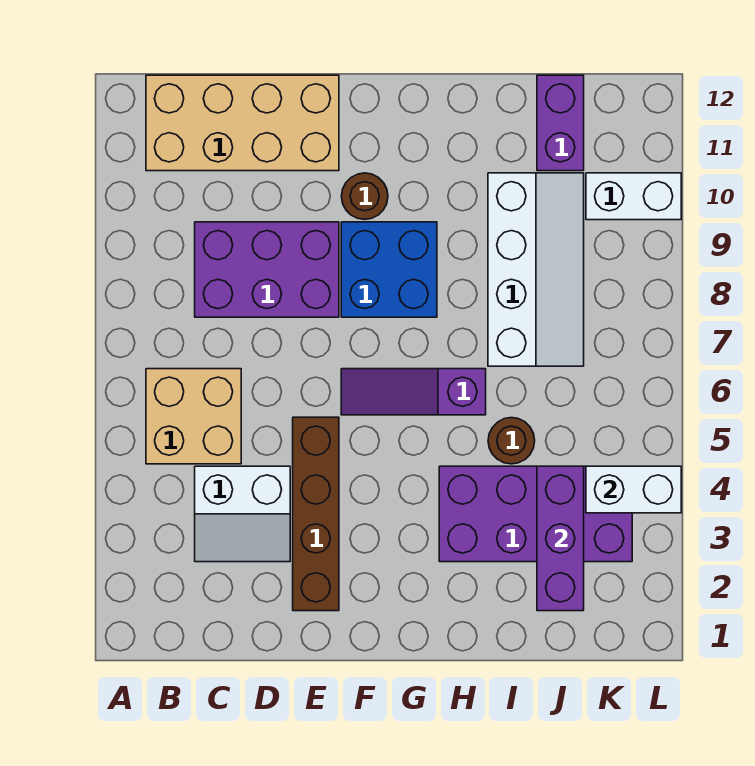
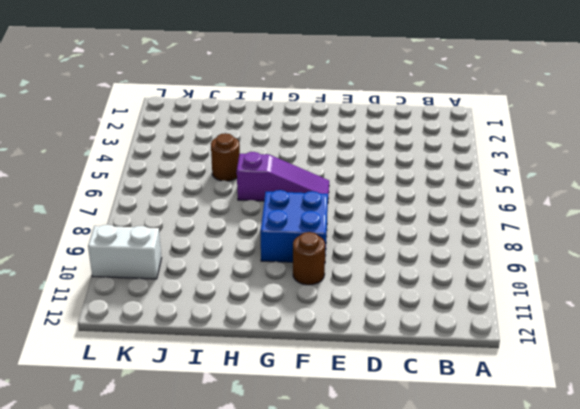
none -> tan 2x2 brick [146,369,241,464]
none -> tan 2x4 brick [146,75,339,171]
none -> white 2x2 slope [195,466,290,562]

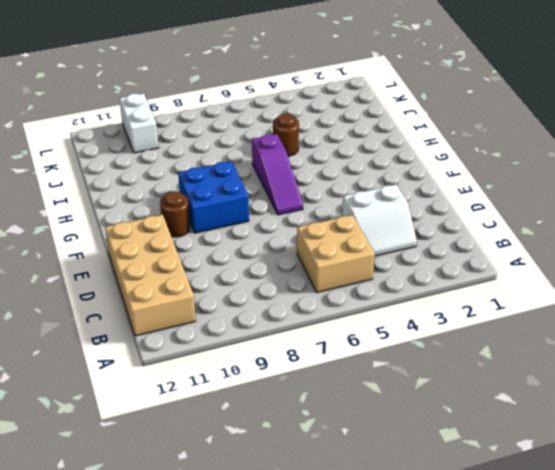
white 2x2 slope [342,185,417,256] -> white 2x2 slope turned to [195,466,290,562]
none -> purple 2x3 brick [195,222,339,317]
none -> brown 1x4 brick [293,417,339,611]
none -> purple 2x4 brick [439,466,632,562]

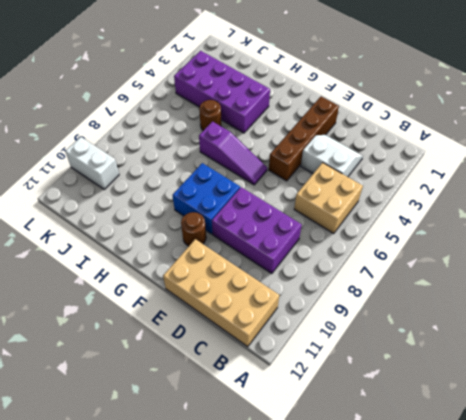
none -> white 2x4 slope [488,173,584,366]
none -> purple 1x2 brick [537,75,584,171]
none -> purple 1x3 brick [537,466,584,611]

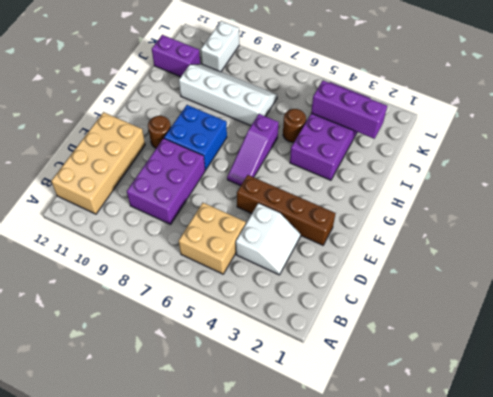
none -> white 1x2 brick [586,466,681,513]

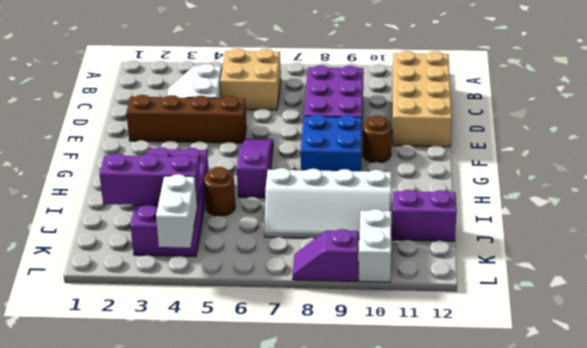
purple 1x2 slope [293,229,358,282] -> none

